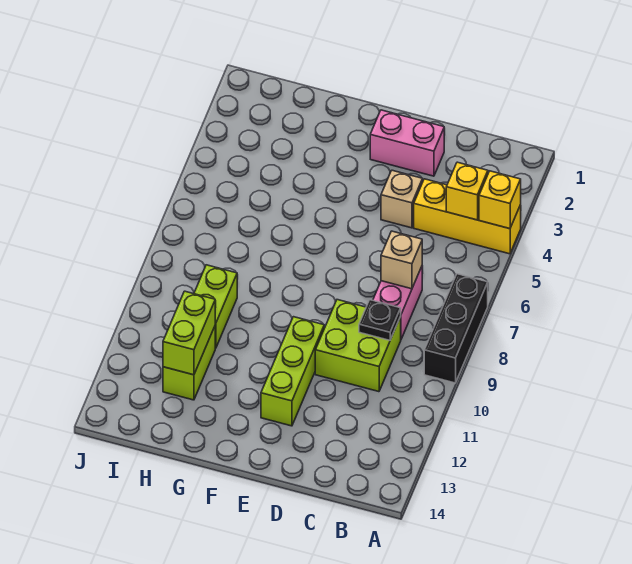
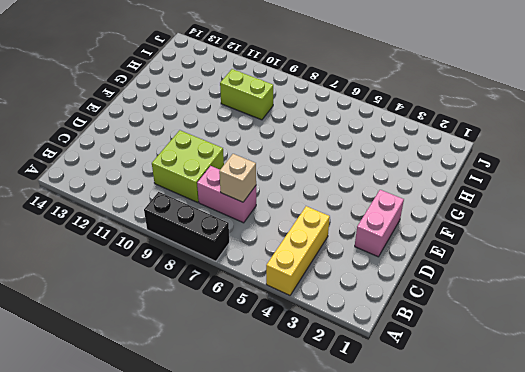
none -> tan 1x1 brick [381,170,423,228]
none -> lime 1x3 brick [261,317,324,426]
none -> lime 1x2 brick [163,327,215,400]

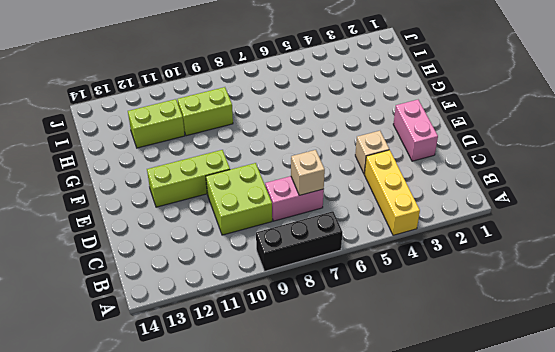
none -> yellow 1x1 brick [479,171,521,229]
none -> yellow 1x1 brick [446,162,488,220]
none -> black 1x1 plate [359,300,401,340]

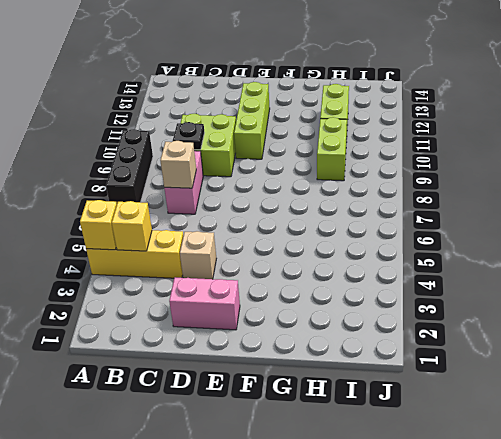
none -> lime 1x2 brick [163,291,215,375]

